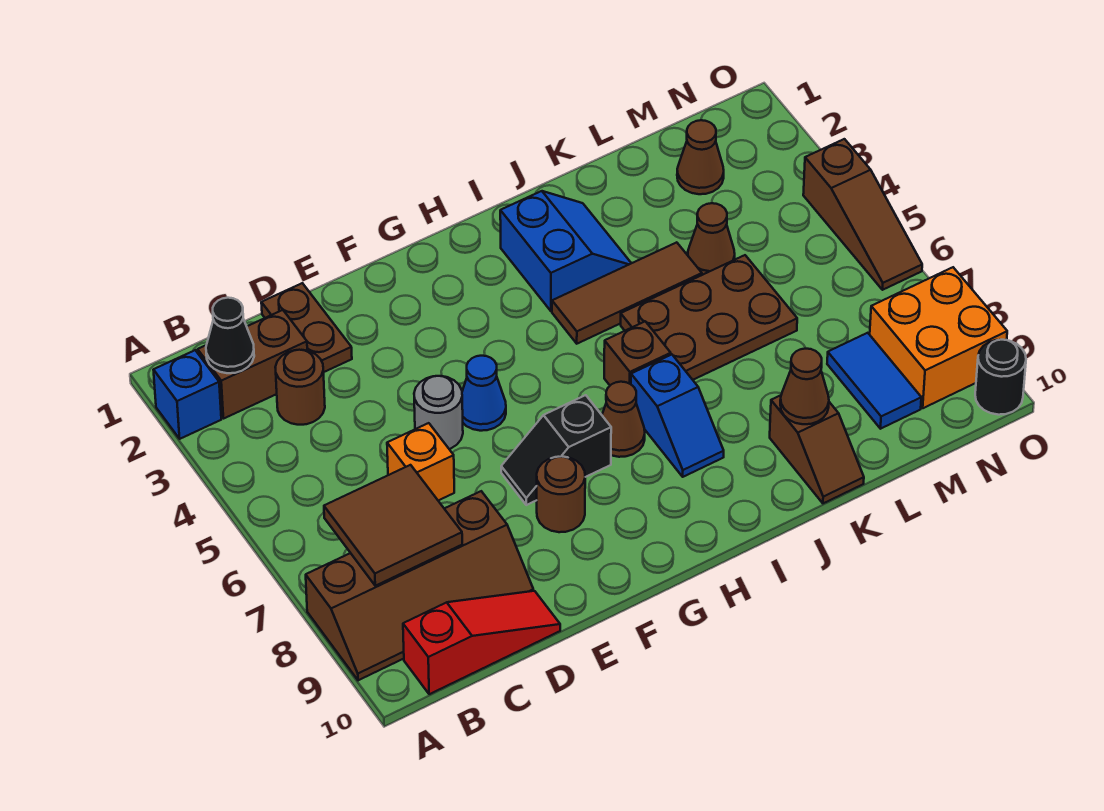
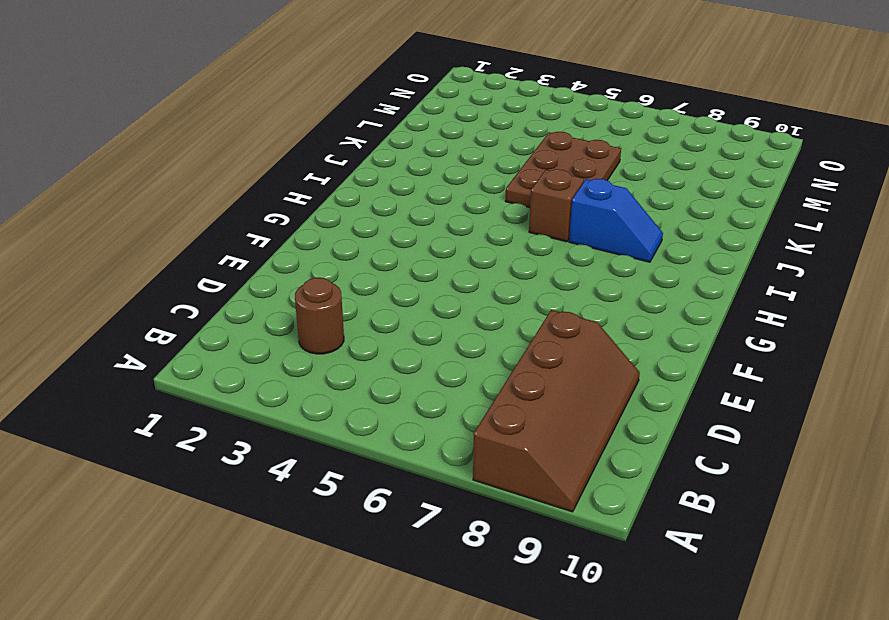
none -> blue 1x1 brick [154,350,221,439]
none -> brown 1x2 brick [198,310,307,419]
none -> red 1x3 slope [403,591,560,694]

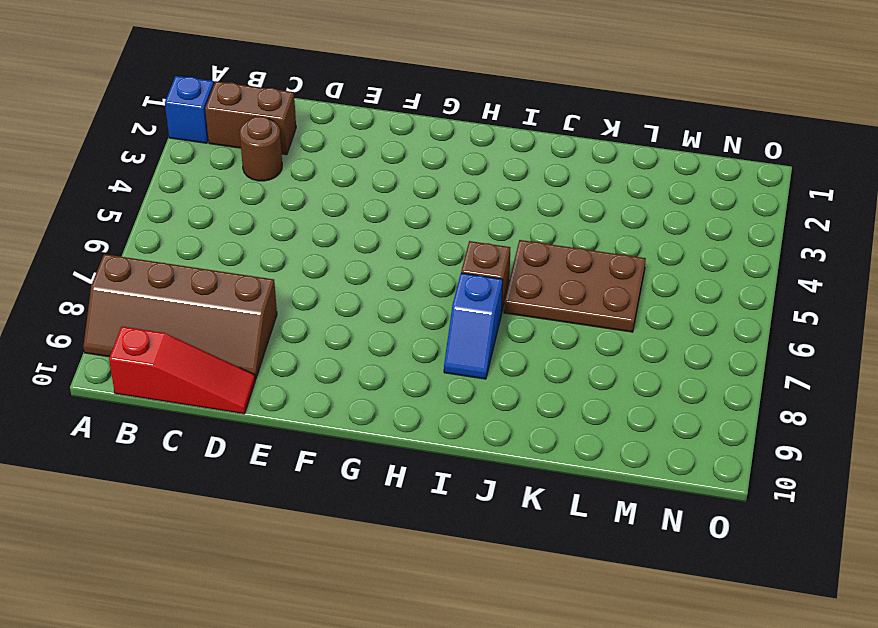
none -> brown 1x2 plate [261,283,352,372]
none -> orange 1x1 brick [387,423,454,501]
none -> grey 1x1 round brick [414,376,463,449]

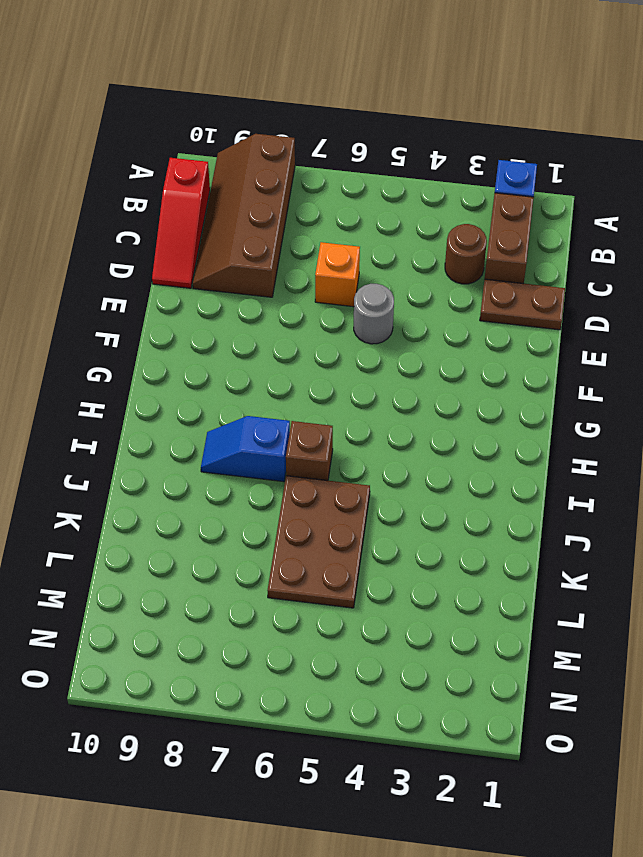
none -> blue 1x1 cone [462,356,506,431]
none -> black 1x2 slope [501,395,611,505]
none -> brown 1x1 round brick [537,457,585,532]

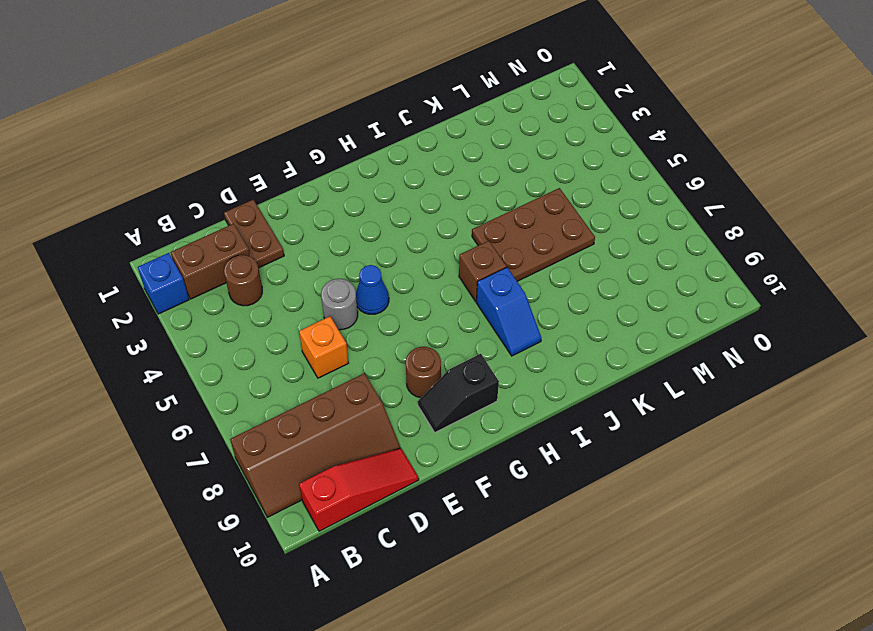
black 1x2 slope [418,354,499,432] -> black 1x2 slope moved to [501,395,611,505]
none -> brown 1x1 cone [602,382,645,457]
none -> blue 2x2 slope [500,191,631,311]
none -> brown 1x3 tile [552,242,702,344]

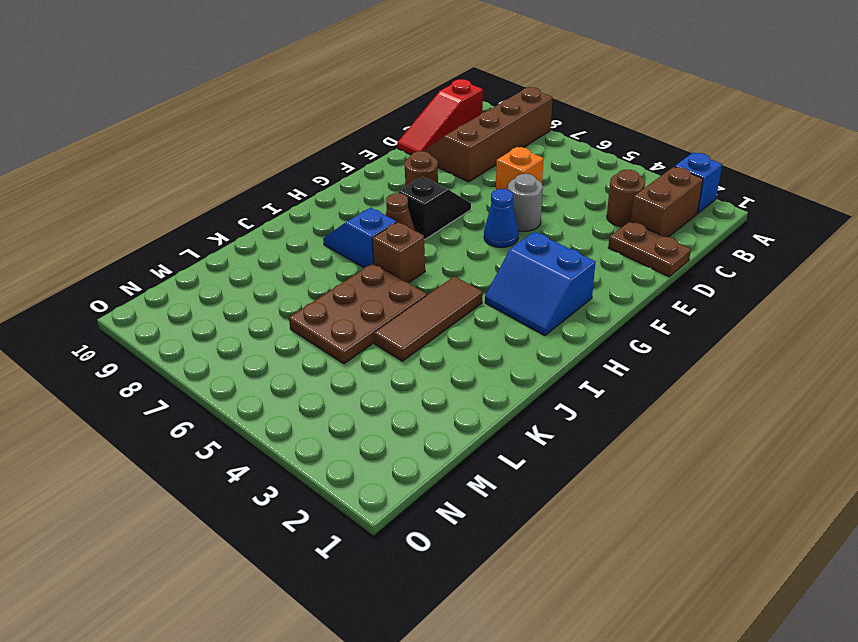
blue 2x2 slope [485,232,595,336] -> blue 2x2 slope moved to [500,191,631,311]
none -> brown 1x2 slope [770,395,864,503]
none -> brown 1x1 cone [688,203,735,275]
none -> brown 1x1 cone [677,120,724,194]

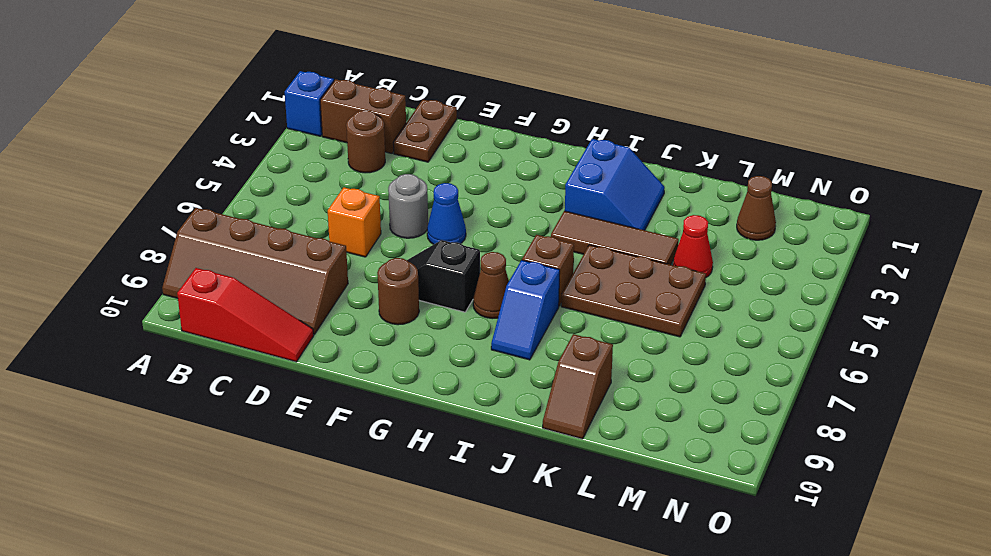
red 1x1 cone [673,215,713,277] -> brown 1x1 cone [688,203,735,275]
none -> blue 1x2 tile [827,333,921,429]
none -> orange 2x2 brick [870,267,1007,408]
none -> brown 1x3 slope [803,139,922,290]

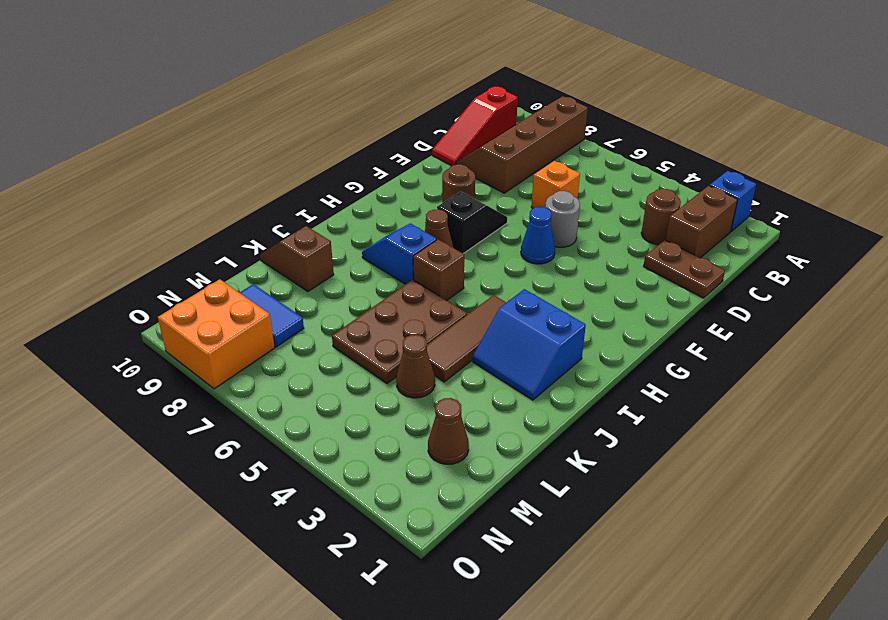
none -> brown 1x3 slope [803,139,922,290]
none -> black 1x1 round brick [975,340,1026,415]
none -> black 1x1 cone [206,298,254,373]

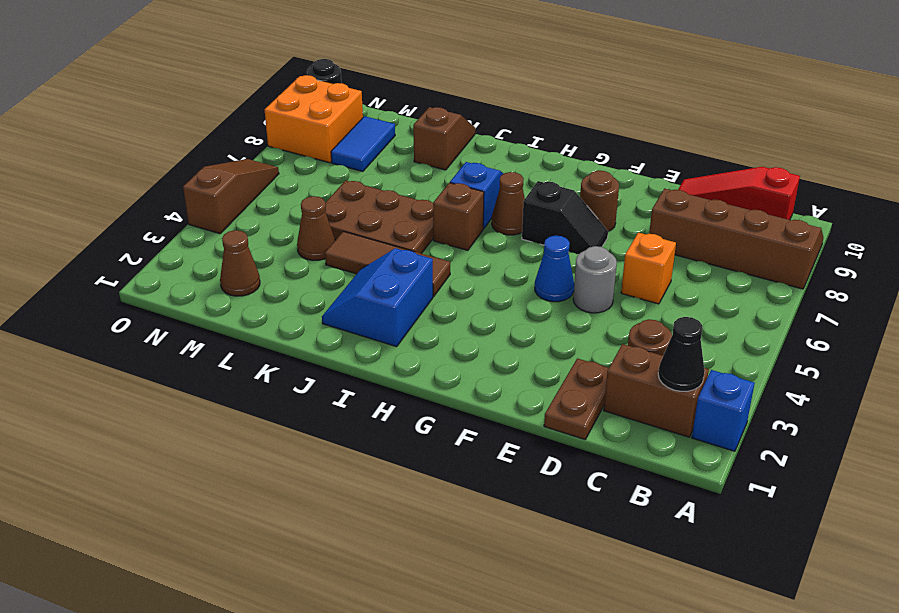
none -> brown 2x2 tile [324,465,462,586]
none -> brown 1x1 cone [780,349,829,424]

